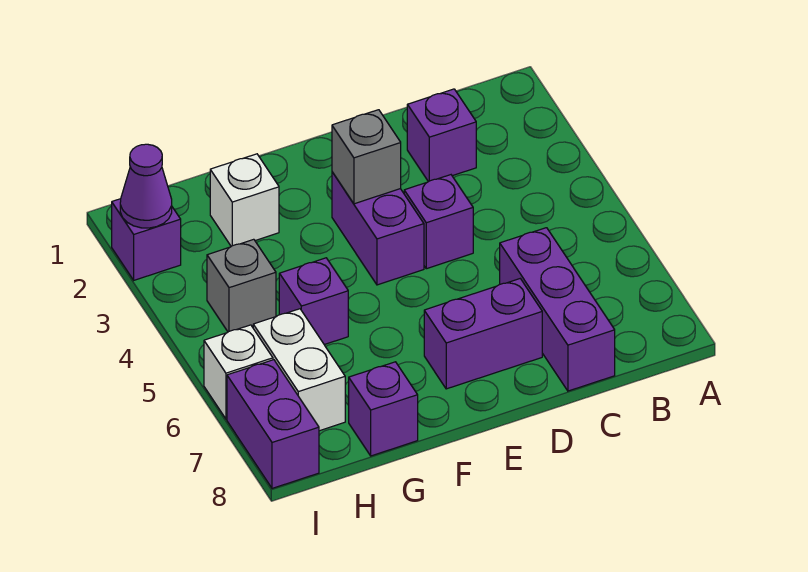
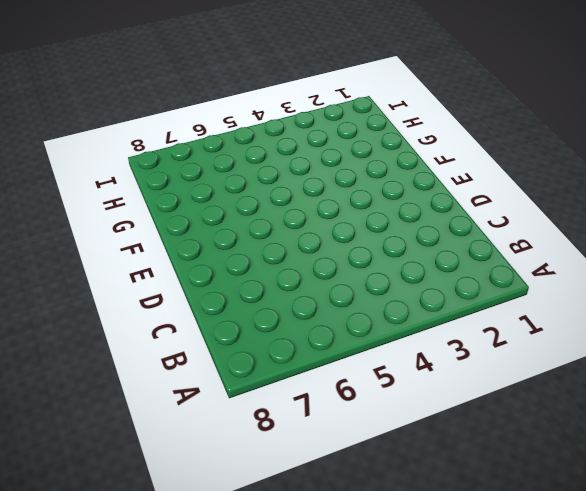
none -> purple 1x1 brick [407,89,476,182]
none -> purple 1x3 brick [500,228,615,391]
none -> purple 1x1 brick [404,175,473,269]

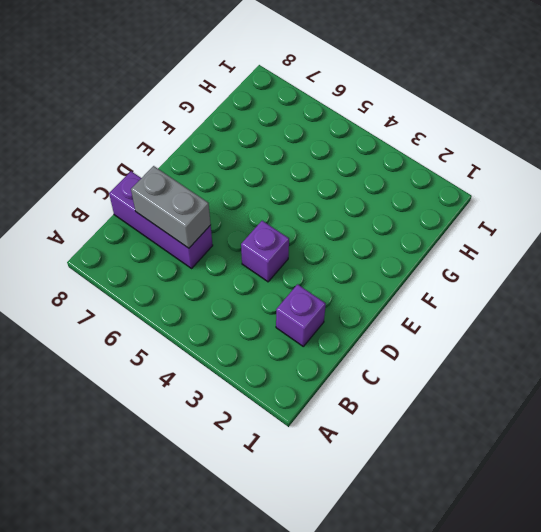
grey 1x2 brick [131,166,211,248] -> none
none -> purple 1x2 brick [424,279,542,389]
none -> purple 1x2 brick [332,172,424,285]
none -> white 1x1 brick [210,154,279,246]

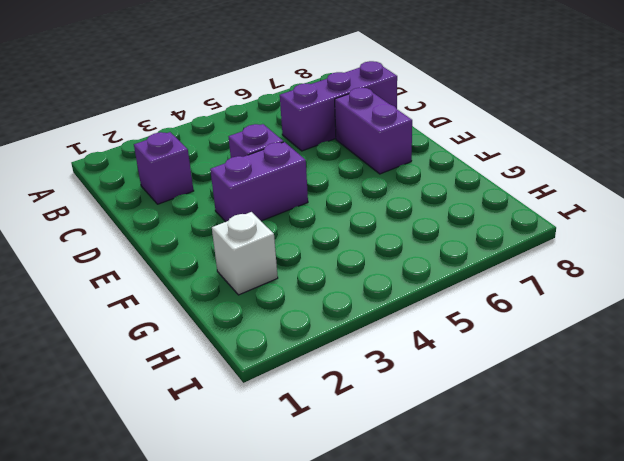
none -> purple 1x1 brick [279,258,348,345]
none -> purple 1x1 brick [349,362,418,456]
none -> grey 1x1 brick [207,239,276,332]

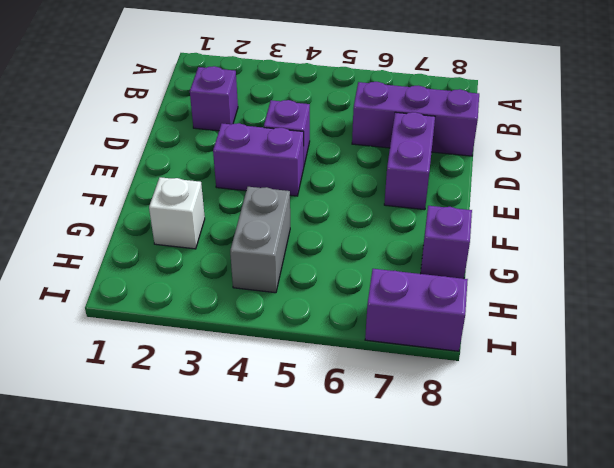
grey 1x2 brick [230,187,290,293] -> grey 1x1 brick [207,239,276,332]
none -> purple 1x1 brick [279,258,348,345]
none -> white 1x2 brick [253,309,345,431]
none -> purple 1x1 brick [112,199,181,280]

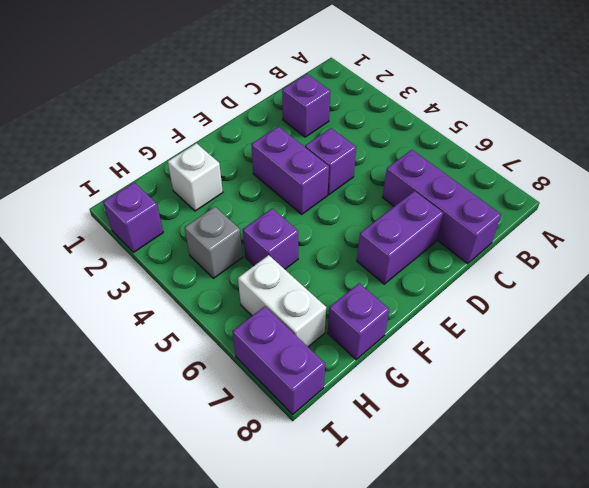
none -> white 1x1 brick [204,325,273,419]
none -> grey 1x1 brick [332,110,401,204]
none -> purple 1x1 cone [120,144,172,228]

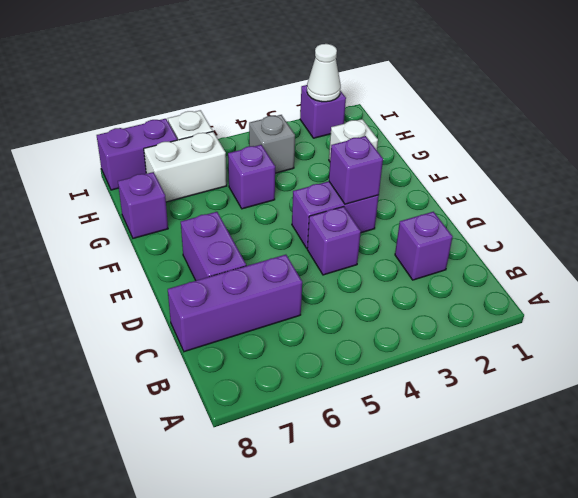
purple 1x1 brick [329,136,383,204] -> grey 1x1 brick [332,110,401,204]
white 1x1 cone [307,44,341,102] -> purple 1x1 cone [120,144,172,228]

